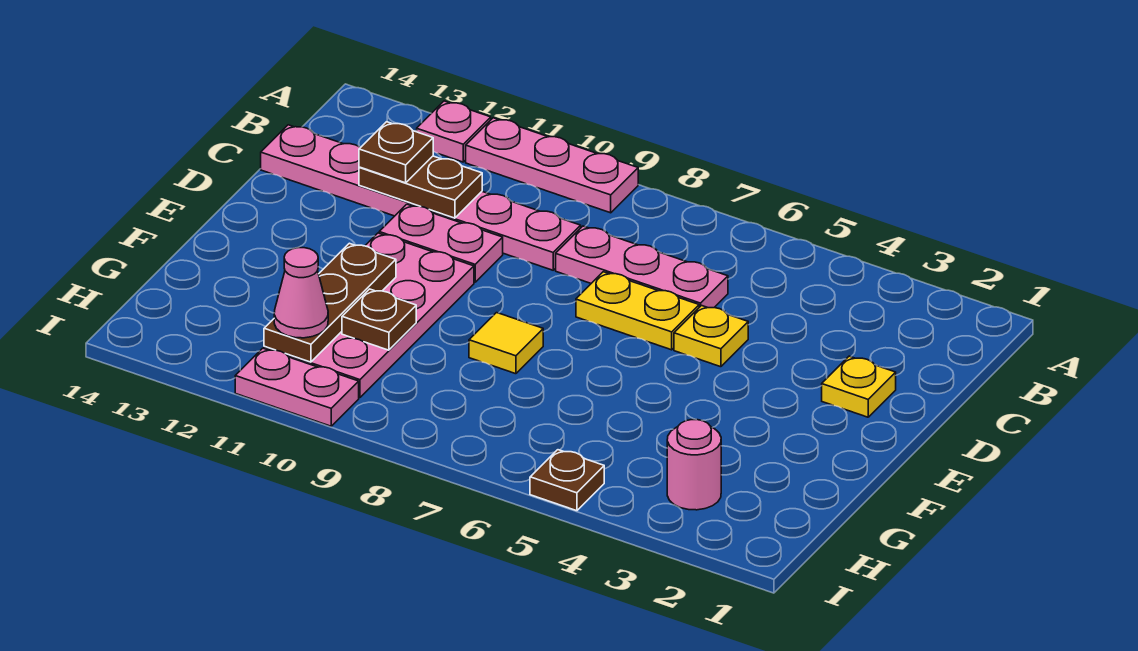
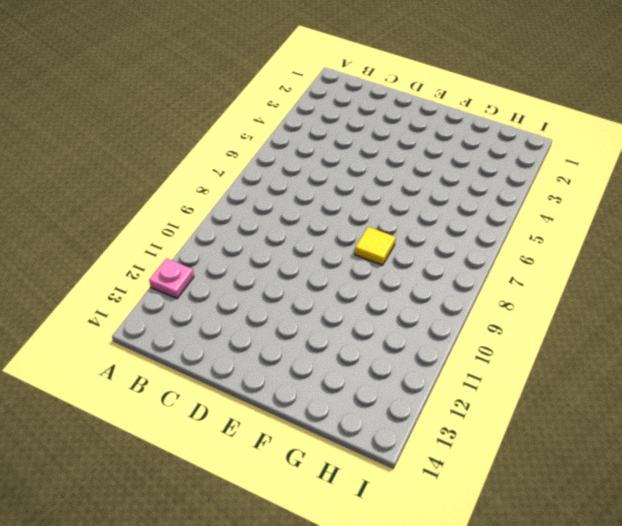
none -> pink 1x3 plate [466,118,638,213]
none -> pink 1x3 plate [556,226,728,308]
none -> pink 1x6 plate [261,125,581,270]

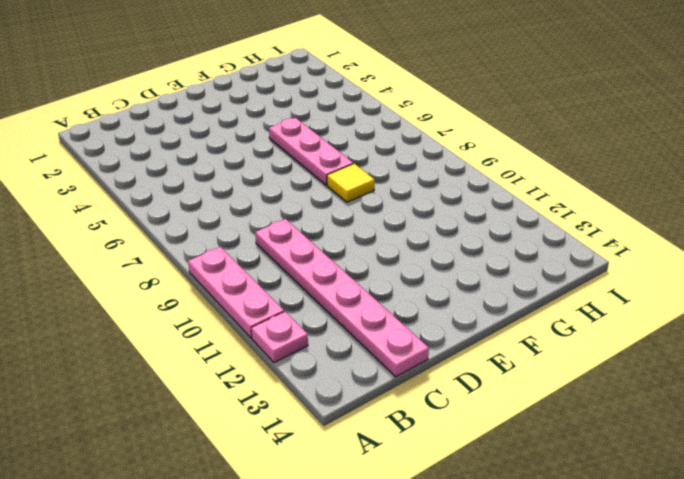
pink 1x3 plate [269,118,353,185] -> pink 1x3 plate moved to [556,226,728,308]
none -> yellow 1x1 plate [822,356,896,417]
none -> yellow 1x1 plate [674,306,748,367]
none -> yellow 1x2 plate [576,272,699,350]

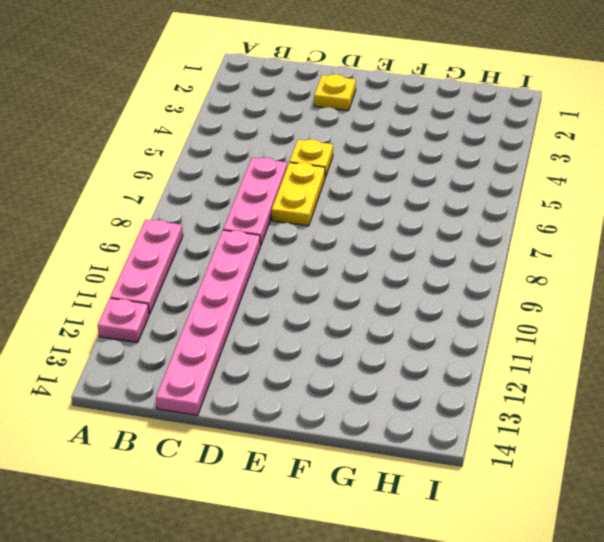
none -> pink 1x2 plate [379,204,503,282]
none -> pink 2x4 plate [264,233,474,397]
none -> yellow 1x1 tile [469,313,543,374]

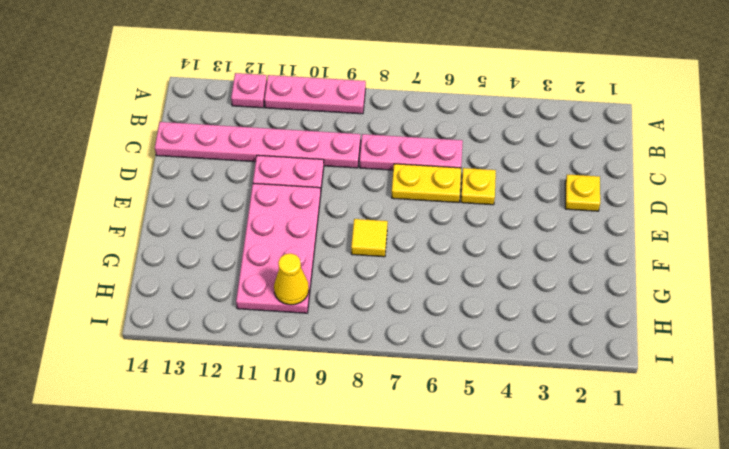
yellow 1x1 cone [274,253,309,305] -> none
none -> pink 1x1 round brick [667,420,721,510]
none -> brown 1x1 plate [530,450,604,511]
none -> pink 1x2 plate [235,348,359,426]

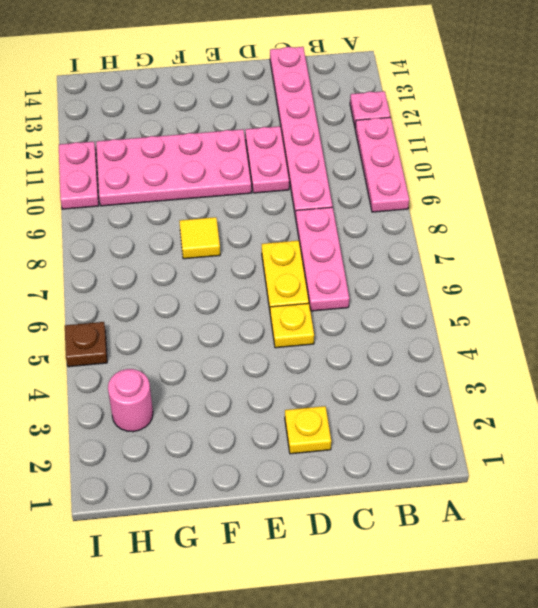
none -> brown 1x2 plate [359,156,482,218]
none -> brown 1x3 plate [264,243,396,362]
none -> brown 1x1 plate [342,289,416,350]

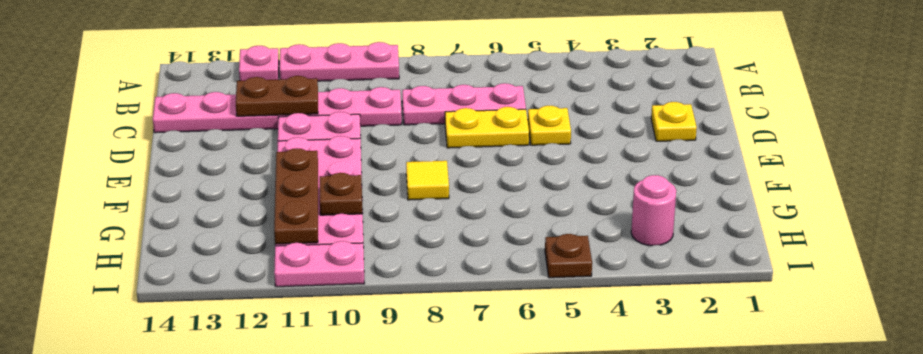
none -> brown 1x1 plate [359,122,433,183]
none -> pink 1x1 cone [274,248,328,338]

